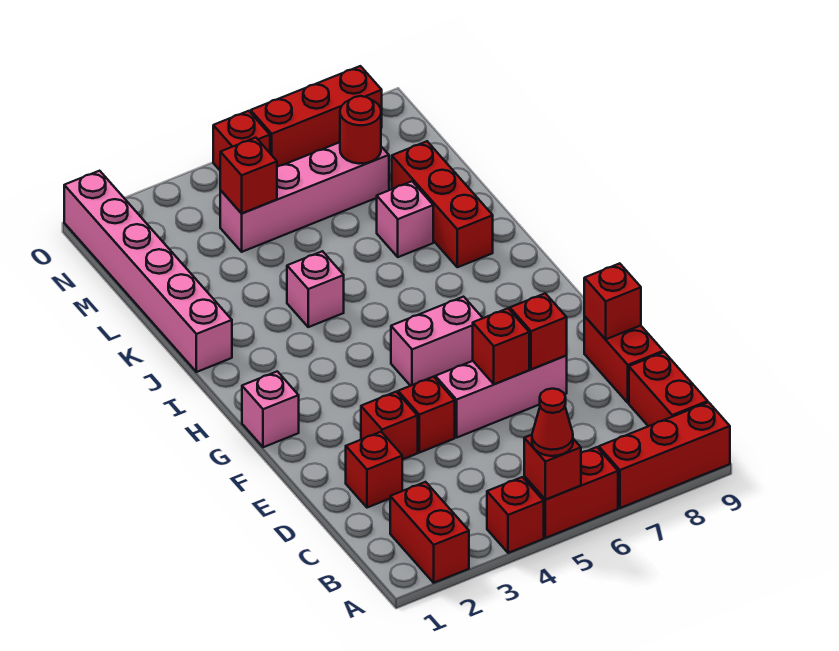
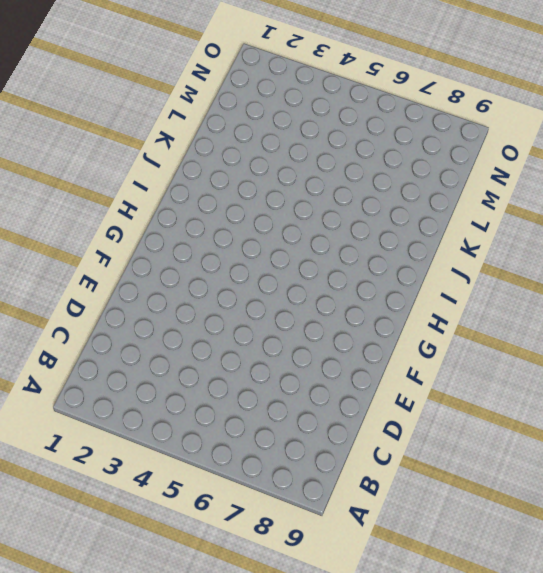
none -> red 1x2 brick [390,482,469,583]
none -> red 1x1 brick [487,477,544,553]
none -> red 1x2 brick [524,447,618,538]

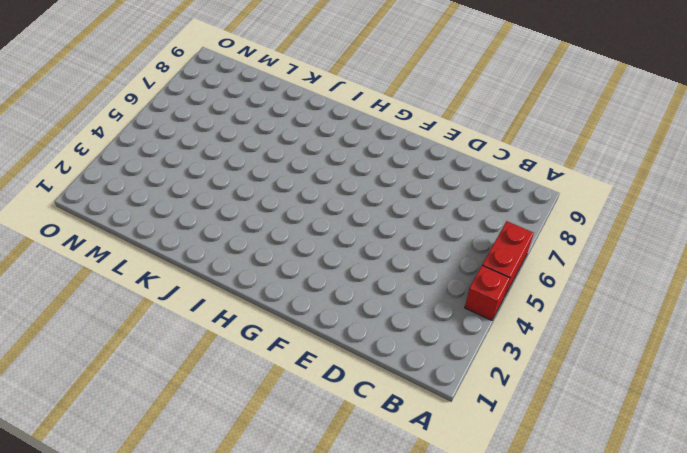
none -> red 1x2 brick [390,482,469,583]
none -> red 1x3 brick [599,402,730,508]
none -> red 1x2 brick [629,352,708,426]

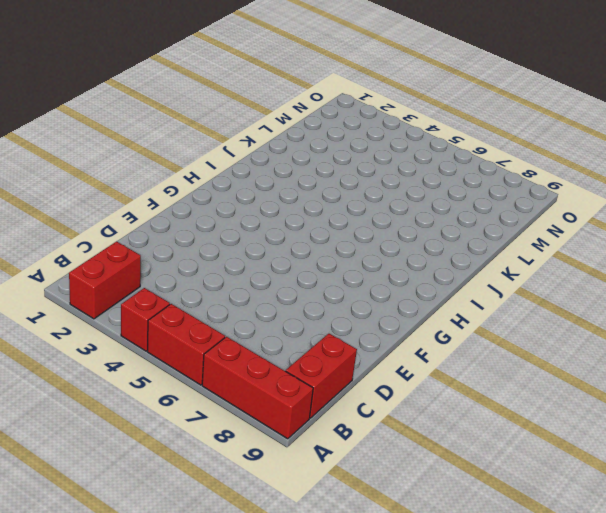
none -> red 1x1 brick [346,432,402,508]
none -> red 1x2 brick [584,316,663,403]
none -> red 1x1 brick [361,392,418,460]

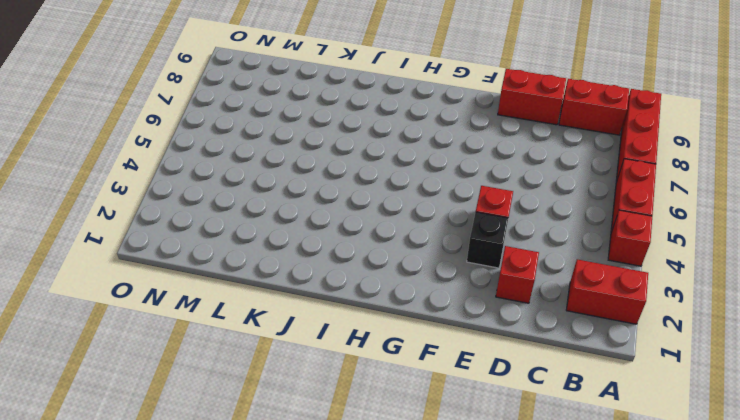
black 1x1 brick [467,212,508,268] -> red 1x1 brick [361,392,418,460]
none -> pink 1x3 brick [435,356,567,437]
none -> pink 1x1 brick [242,371,299,447]
none -> pink 1x2 brick [391,297,482,386]

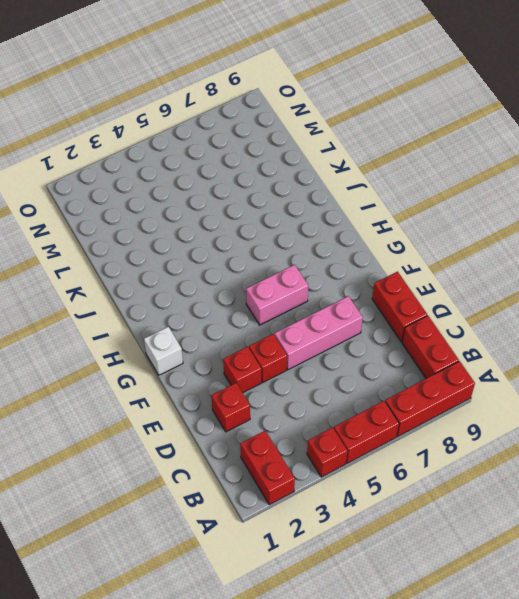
white 1x1 brick [144,326,183,375] -> pink 1x1 brick [242,371,299,447]
none -> pink 1x6 brick [64,171,232,372]
none -> pink 1x1 brick [287,251,344,327]
none -> red 1x3 brick [392,141,493,267]

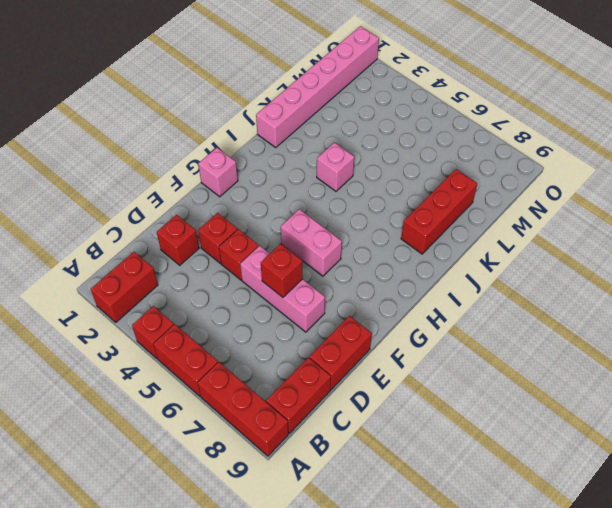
none -> pink 1x1 brick [377,181,433,257]
none -> pink 1x4 brick [220,142,389,252]
none -> red 1x1 brick [213,111,270,170]

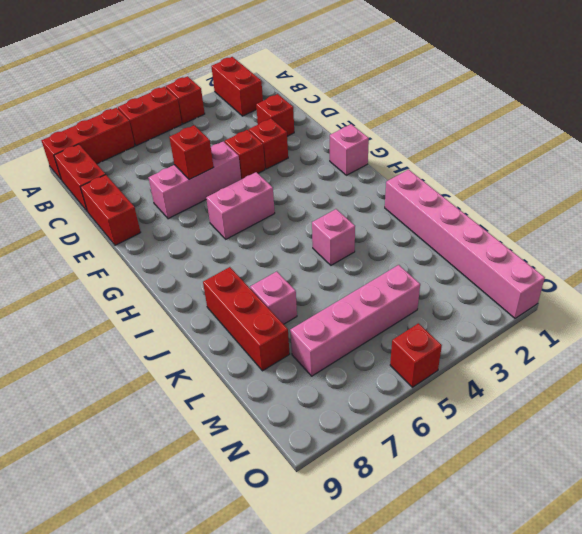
none -> red 1x3 brick [251,66,382,167]
none -> red 1x1 brick [524,435,581,500]
none -> red 1x1 brick [510,293,567,369]

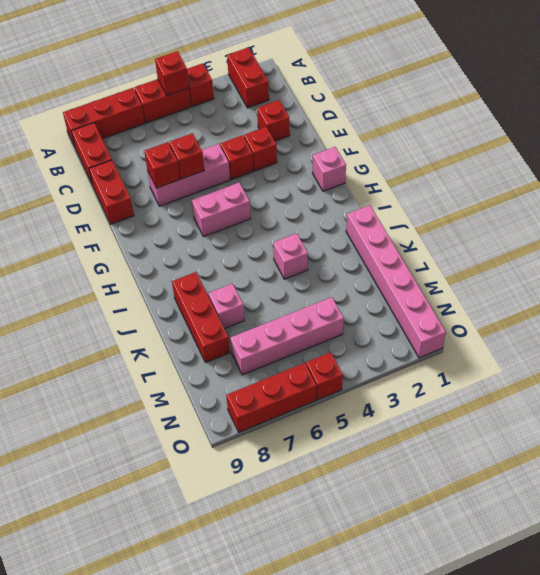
none -> red 1x1 brick [584,263,641,339]
none -> red 1x1 brick [220,138,277,213]
none -> red 1x1 round brick [340,96,381,164]

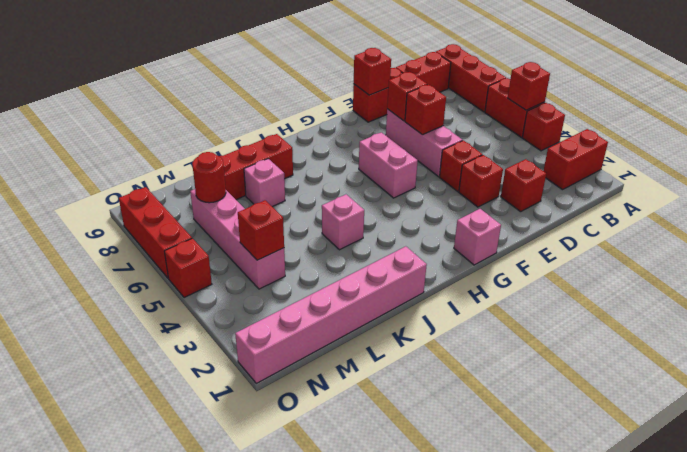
none -> red 1x1 cone [532,389,573,456]

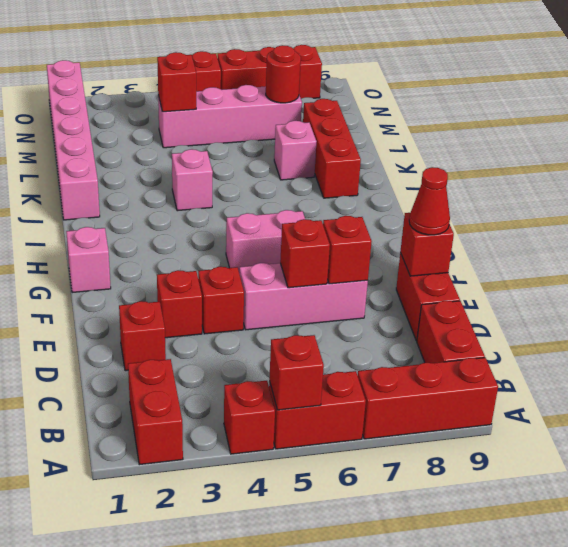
red 1x1 cone [409,167,450,235] -> red 1x1 cone moved to [532,389,573,456]

